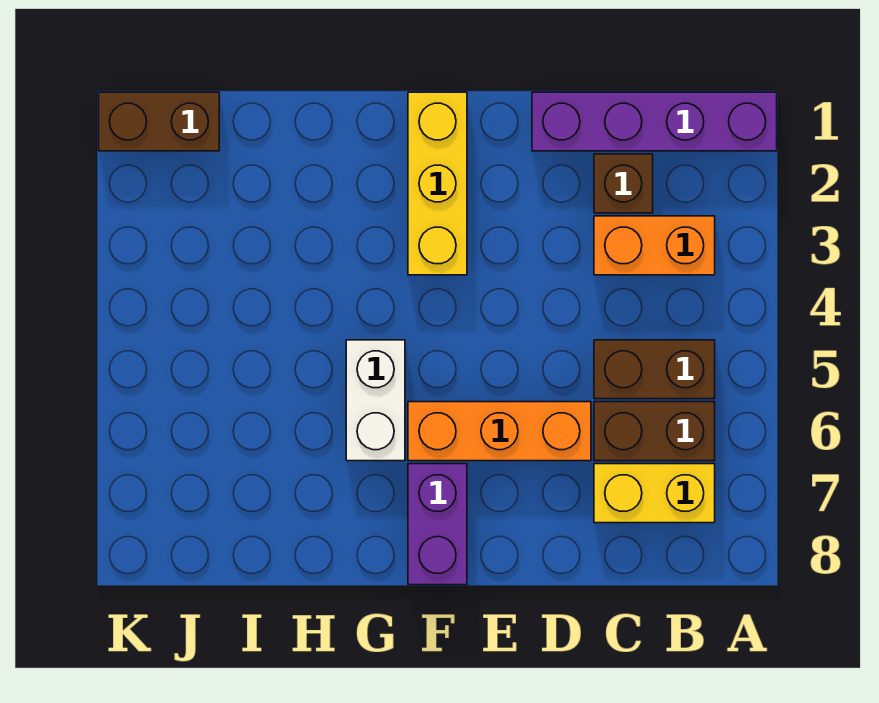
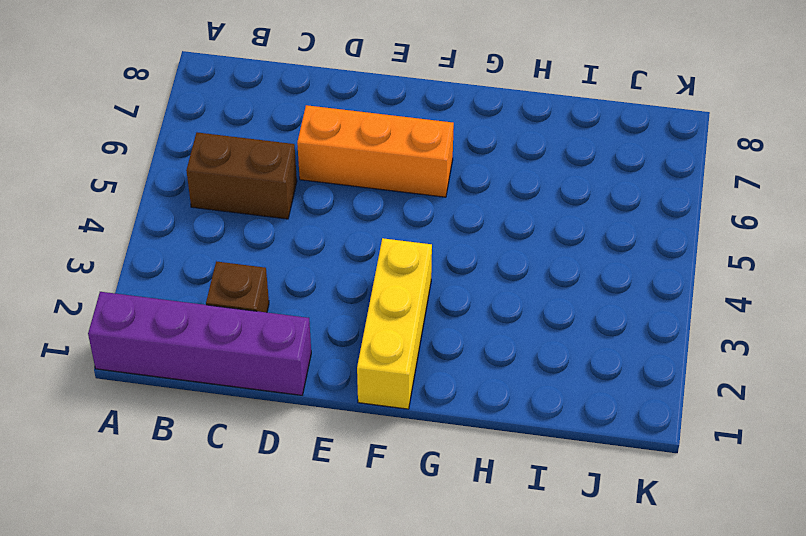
none -> orange 1x2 brick [594,216,715,275]
none -> brown 1x2 brick [594,402,715,461]

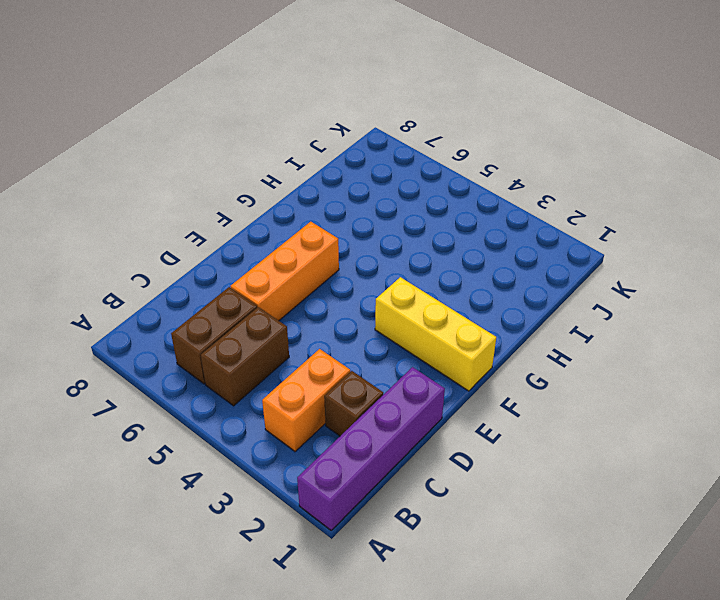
none -> yellow 1x2 brick [594,464,715,523]
none -> purple 1x2 brick [408,464,467,585]

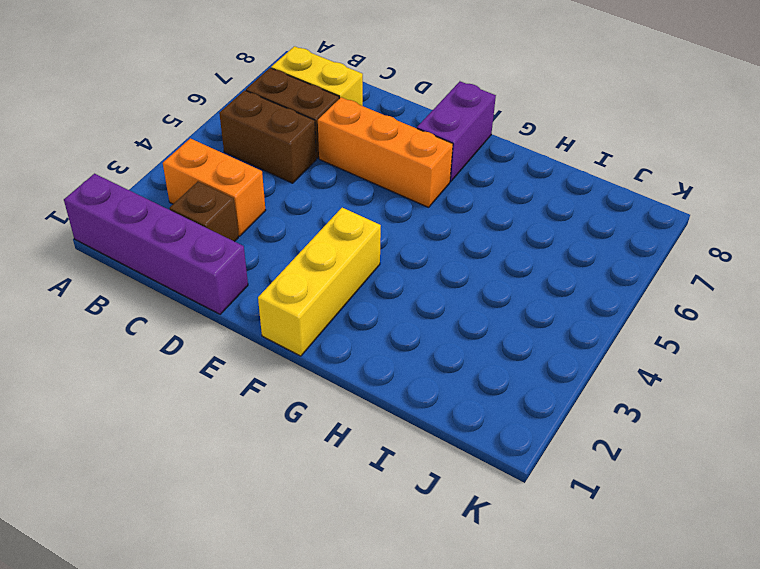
none -> white 1x2 brick [346,340,405,461]
none -> brown 1x2 brick [99,92,219,151]

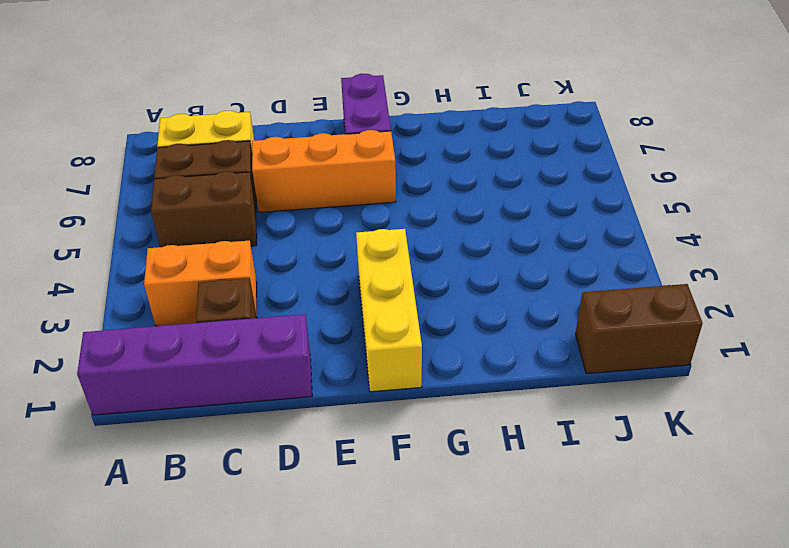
none -> white 1x2 brick [346,340,405,461]

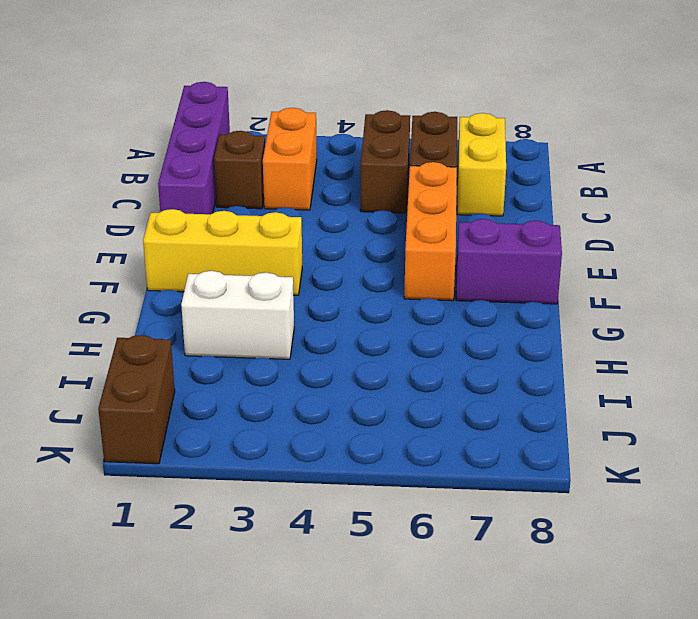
white 1x2 brick [181,271,294,359] -> white 1x2 brick moved to [346,340,405,461]

